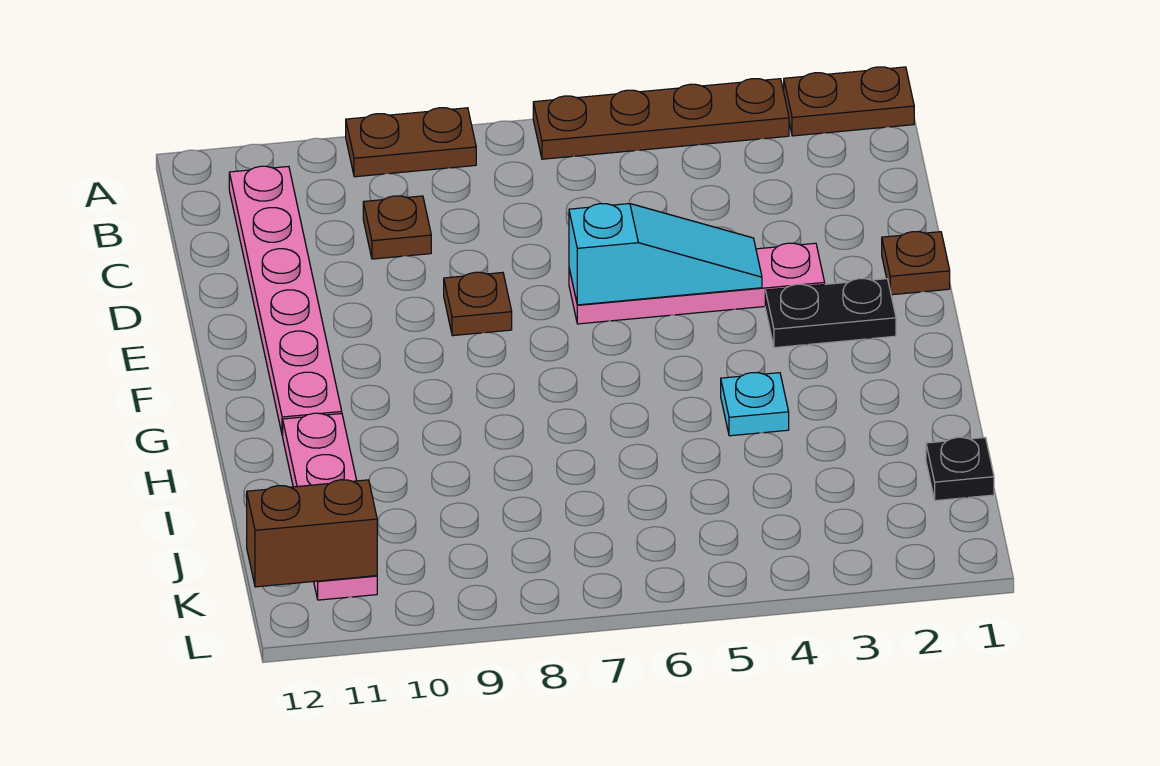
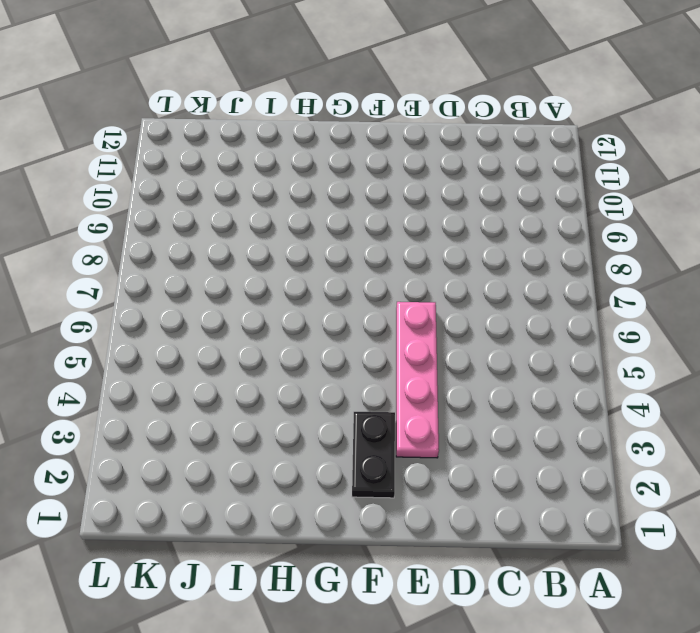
none -> brown 1x2 plate [784,67,914,136]
none -> brown 1x4 plate [533,79,789,159]
none -> brown 1x2 plate [346,108,476,177]

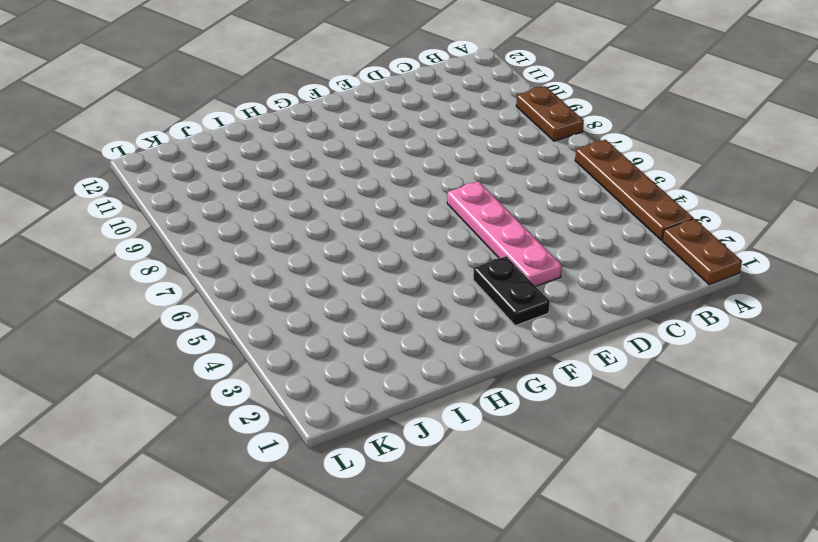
none -> pink 1x6 plate [229,166,342,435]
none -> brown 1x1 plate [363,196,431,259]
none -> brown 1x1 plate [882,232,950,295]

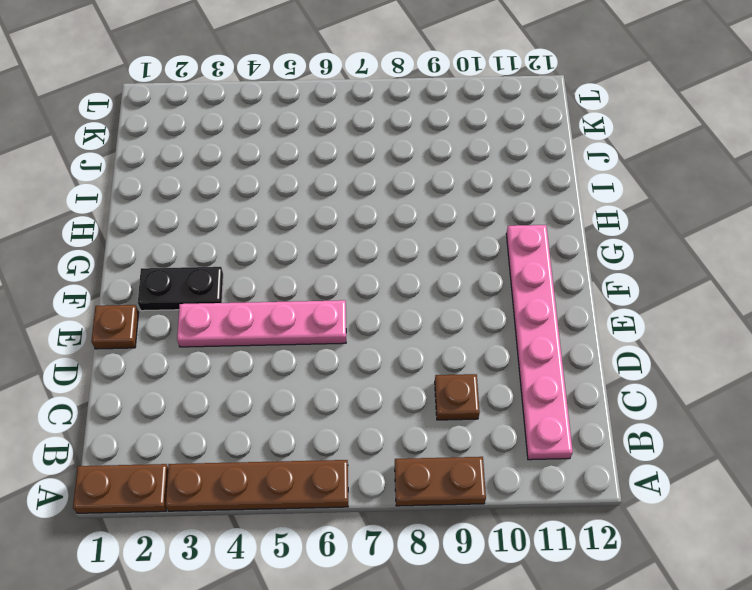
none -> brown 1x1 plate [444,272,512,336]
none -> cyan 1x1 plate [721,373,789,436]
none -> pink 1x4 plate [283,413,377,600]

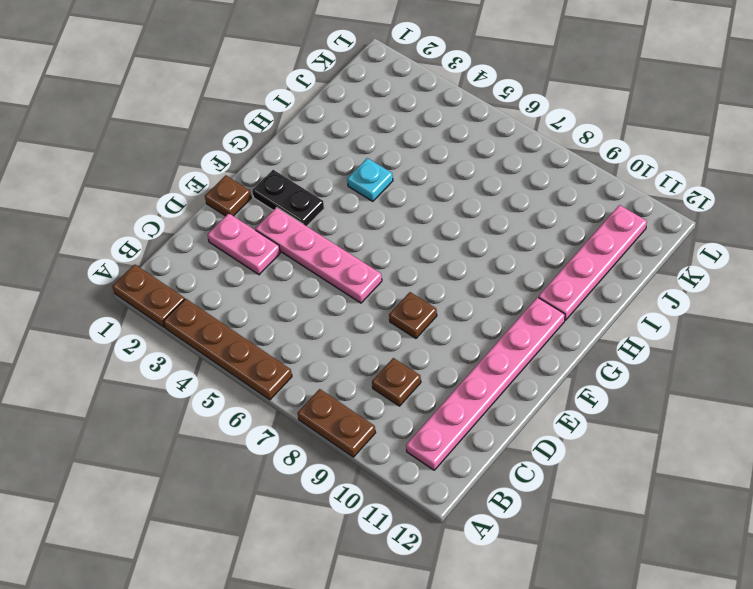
pink 1x2 plate [208,213,280,275] -> none
none -> black 1x1 plate [926,437,994,501]
none -> cyan 1x3 slope [569,204,762,305]
none -> brown 1x2 brick [247,480,377,587]

